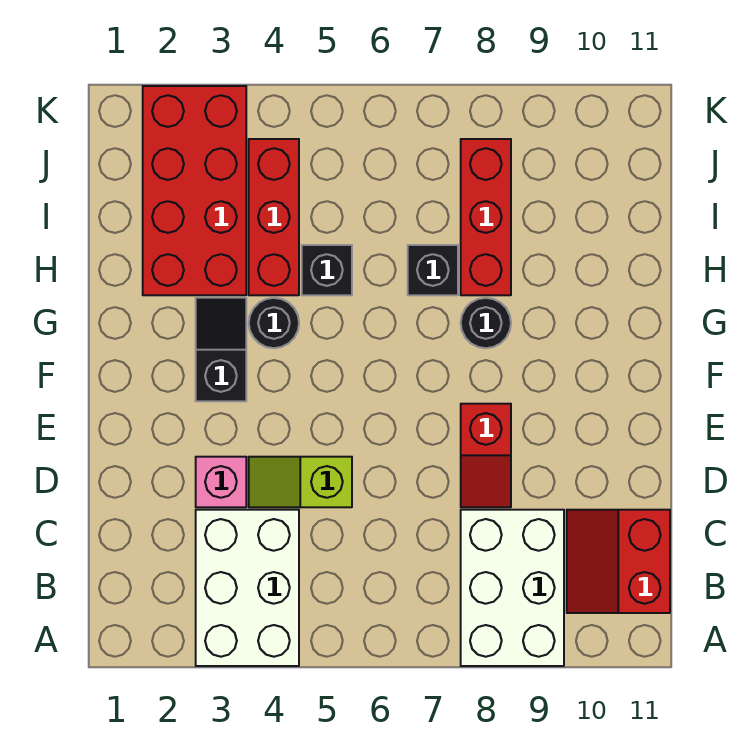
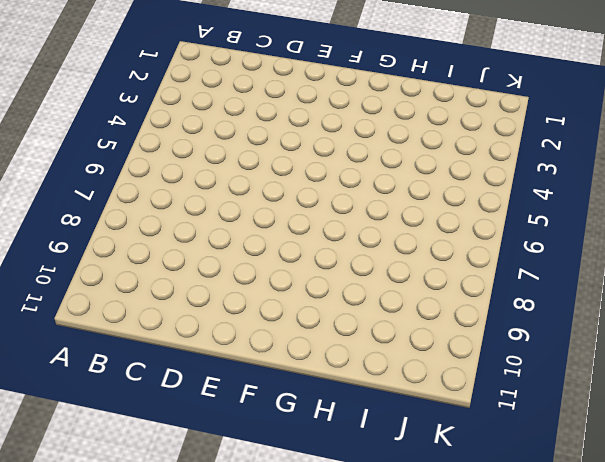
none -> white 2x3 brick [196,510,299,666]
none -> white 2x3 brick [461,510,564,666]
none -> red 2x2 slope [567,510,670,613]

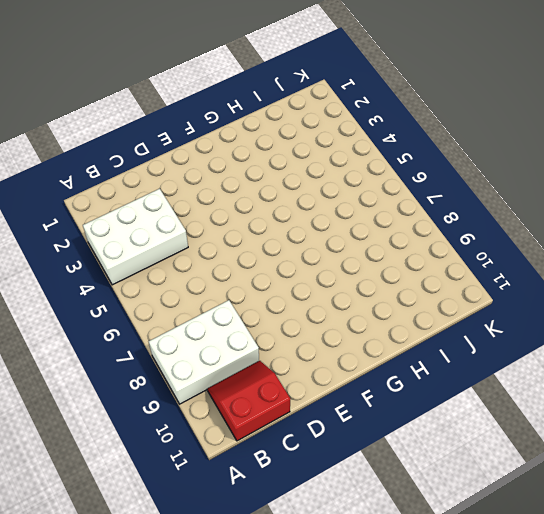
none -> pink 1x1 brick [196,457,246,507]
none -> lime 1x2 slope [249,457,352,507]
none -> red 1x2 slope [461,404,511,507]

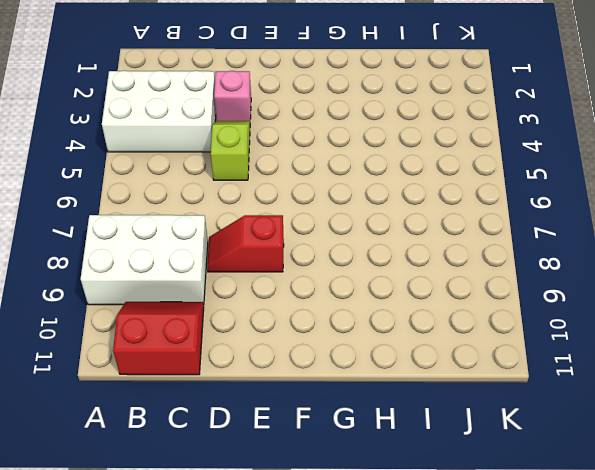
none -> black 1x2 slope [196,298,246,401]
none -> black 1x1 round brick [249,298,299,348]
none -> black 1x1 round brick [461,298,511,348]

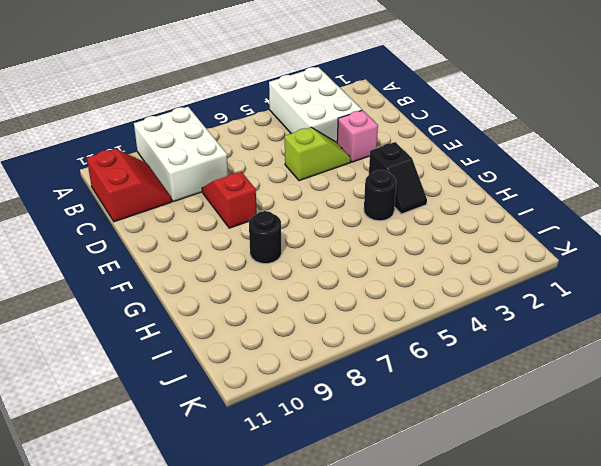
none -> red 2x4 brick [143,86,246,295]
none -> red 1x3 brick [249,139,299,295]
none -> black 1x1 brick [302,245,352,295]

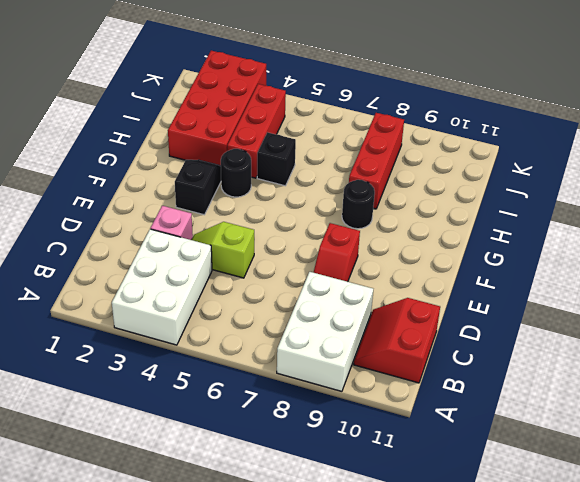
none -> black 1x1 brick [408,245,458,295]

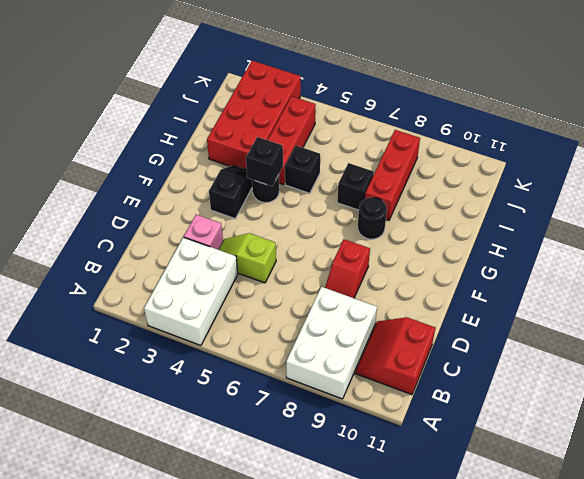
black 1x1 brick [246,137,283,186] -> none

